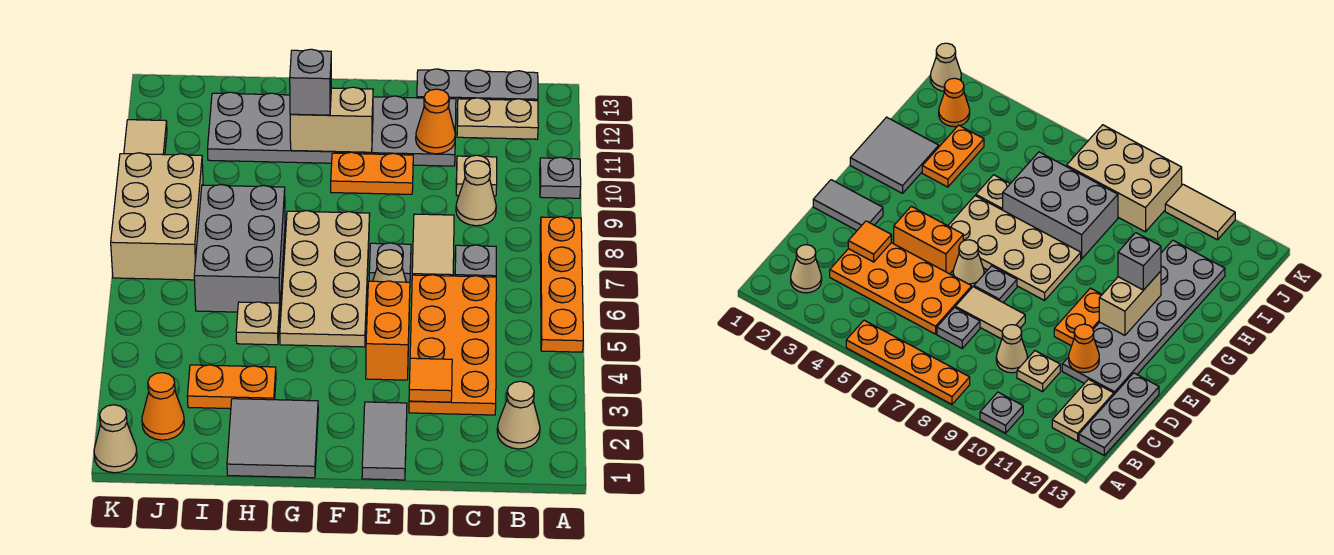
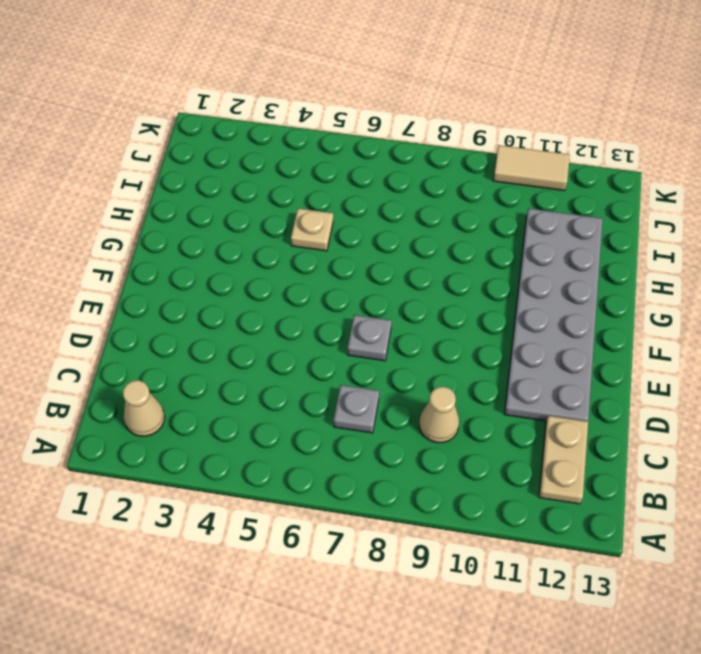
none -> orange 1x4 plate [540,217,583,352]
none -> grey 1x1 plate [540,157,581,198]
none -> grey 1x3 plate [417,69,538,109]

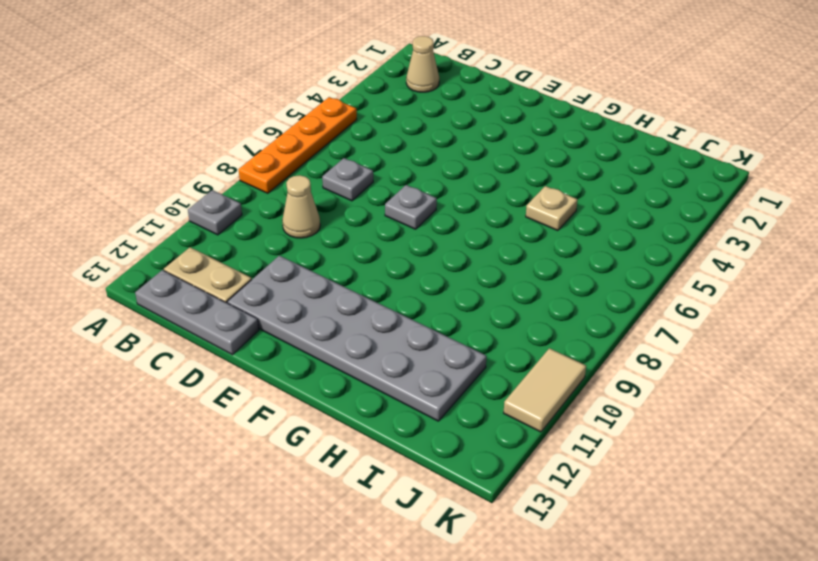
none -> orange 2x4 plate [409,275,496,415]
none -> tan 1x1 plate [456,155,497,196]
none -> tan 1x2 tile [412,214,454,276]

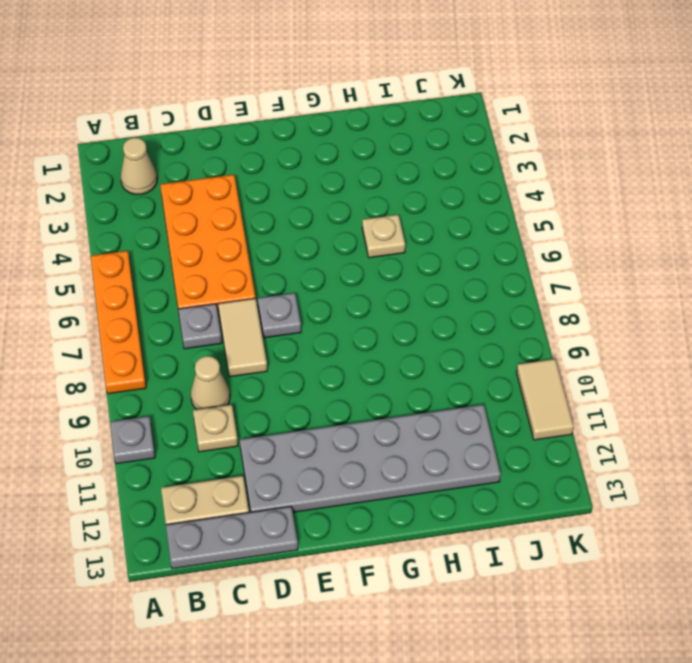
none -> grey 1x2 tile [362,402,407,480]
none -> orange 1x2 brick [366,281,410,380]
none -> tan 1x1 cone [373,250,406,282]

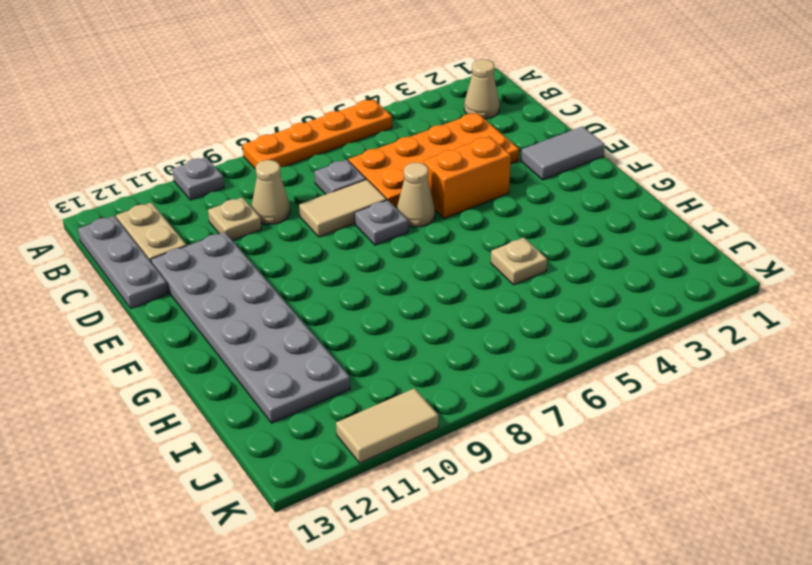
none -> orange 1x2 plate [331,152,413,194]
none -> tan 2x4 plate [280,211,370,347]
none -> grey 2x2 tile [227,399,318,478]

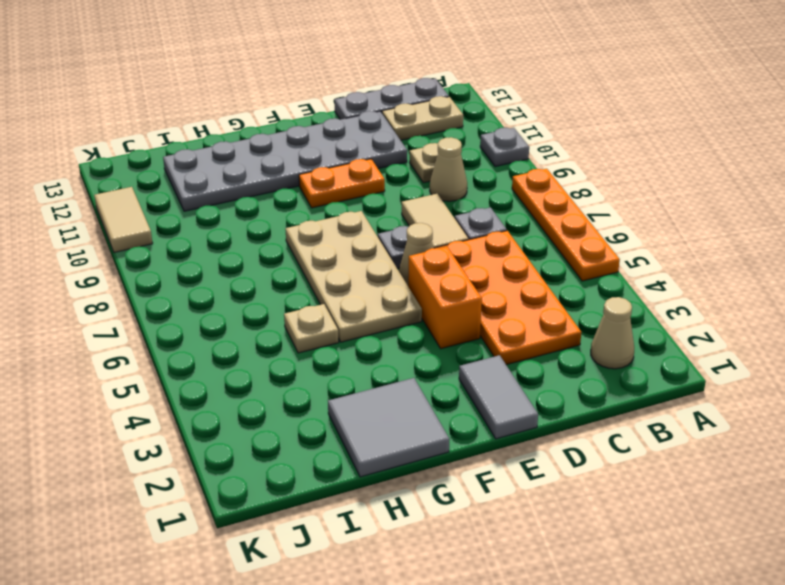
none -> orange 1x2 plate [187,365,276,409]
none -> grey 2x3 brick [194,185,285,312]
none -> orange 1x1 cone [142,373,184,440]

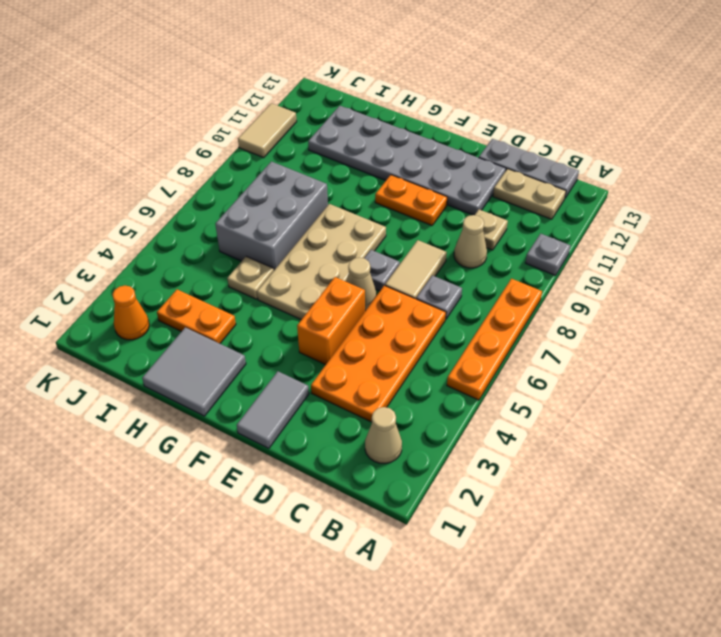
none -> tan 2x3 brick [111,153,203,280]
none -> tan 1x1 cone [94,405,137,473]
none -> orange 1x1 tile [409,358,452,402]

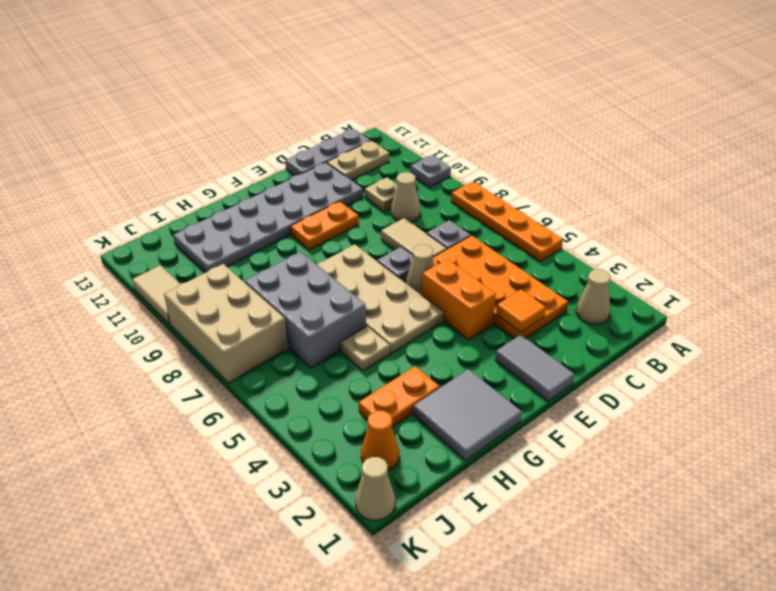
none -> orange 1x1 cone [416,89,455,154]
none -> tan 1x2 brick [290,87,373,152]
none -> grey 1x1 brick [290,49,331,115]

